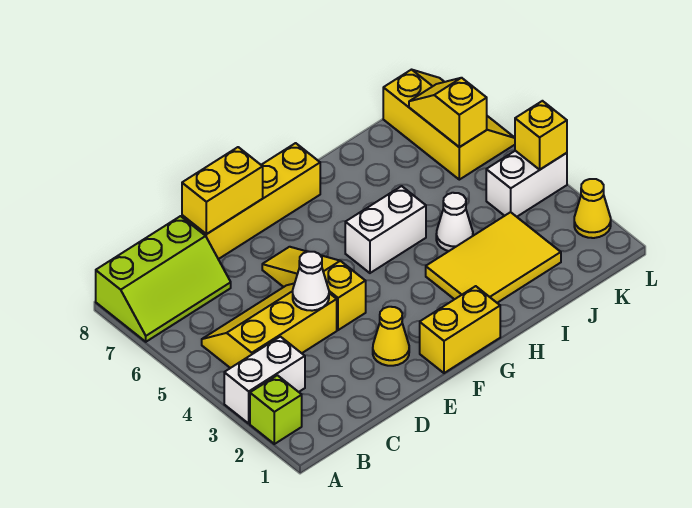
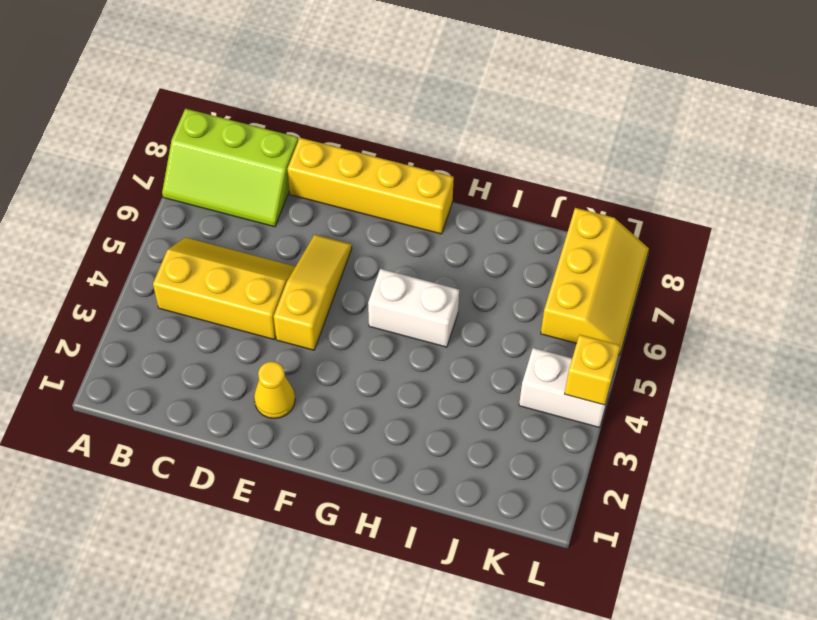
none -> lime 1x1 brick [250,375,302,444]
none -> white 1x2 brick [224,337,305,423]
none -> yellow 1x2 brick [420,286,500,373]

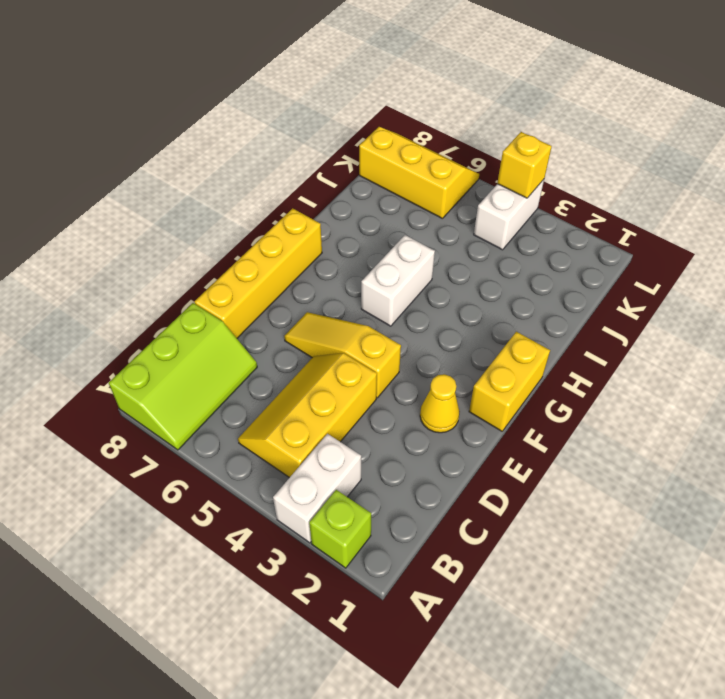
none -> yellow 2x3 tile [426,212,561,303]
none -> white 1x1 cone [436,193,473,251]
none -> yellow 1x1 cone [574,179,611,238]

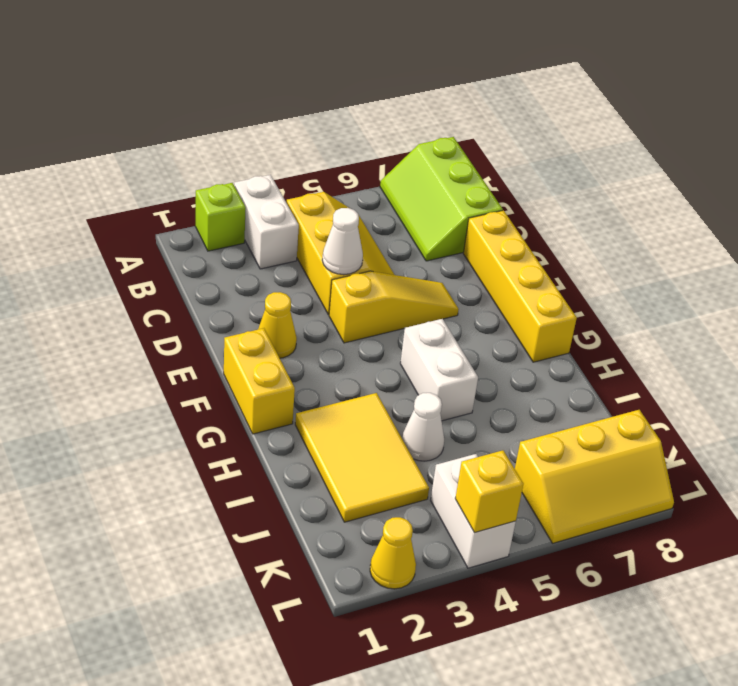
none -> yellow 1x2 brick [182,147,263,234]
none -> yellow 1x2 slope [409,78,487,147]

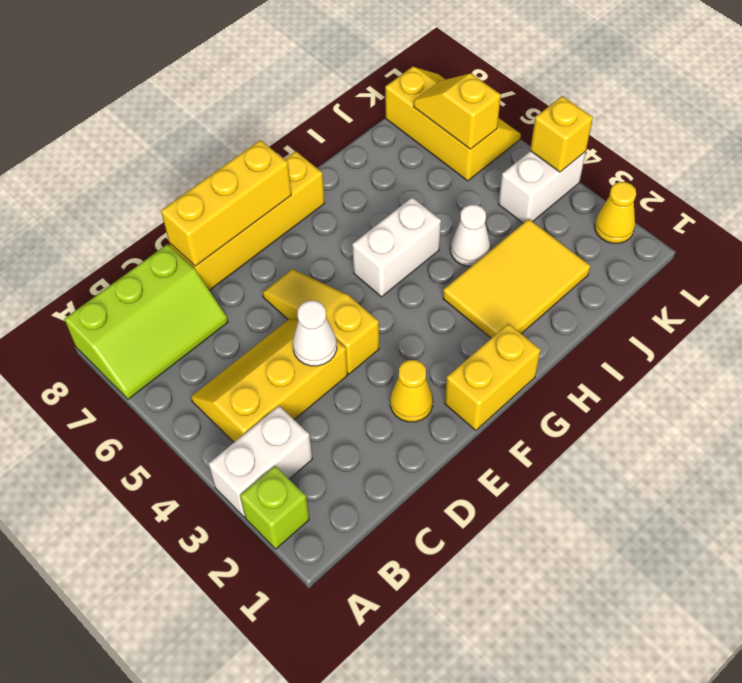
yellow 1x3 brick [161,140,291,266] -> yellow 1x2 brick [182,147,263,234]

